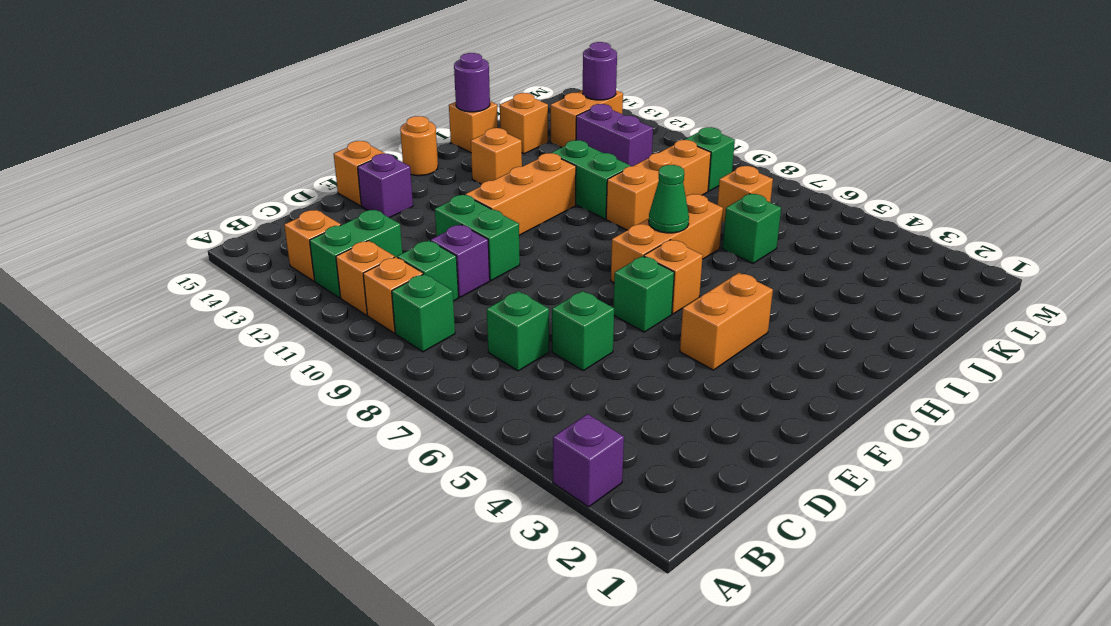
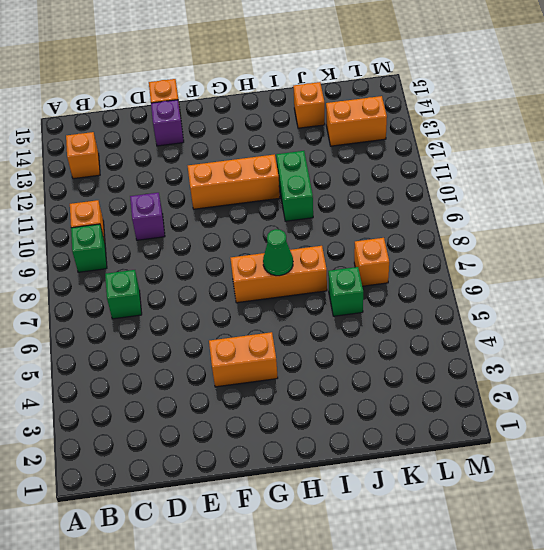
none -> purple 1x1 brick [553,414,624,507]
none -> orange 1x1 brick [336,241,395,315]
none -> green 1x2 brick [310,210,402,298]
none -> green 1x1 brick [398,241,458,301]

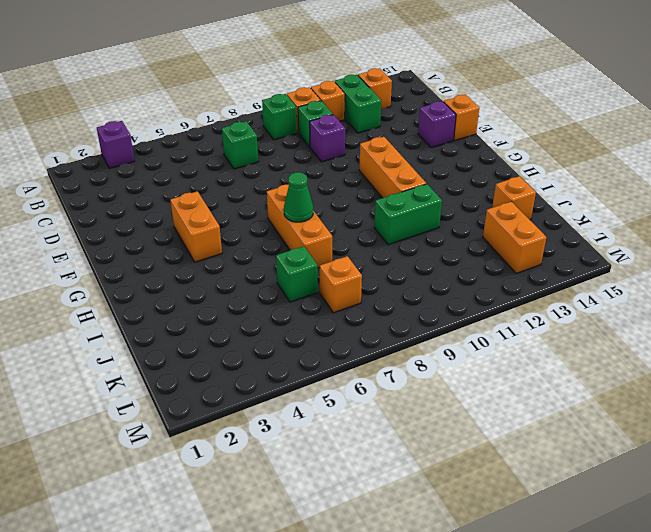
none -> green 1x1 brick [552,291,614,371]
none -> green 1x2 brick [435,195,520,281]
none -> green 1x1 brick [613,256,674,332]
none -> orange 1x1 brick [644,240,703,314]

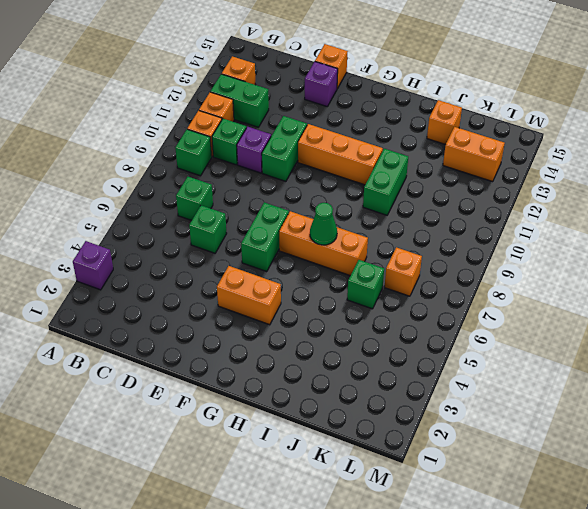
green 1x2 brick [241,202,289,272] -> green 1x1 brick [613,256,674,332]
none -> orange 1x1 brick [644,240,703,314]
none -> orange 1x1 round brick [400,116,438,176]
none -> orange 1x1 brick [471,128,522,184]
none -> orange 1x3 brick [606,140,711,230]

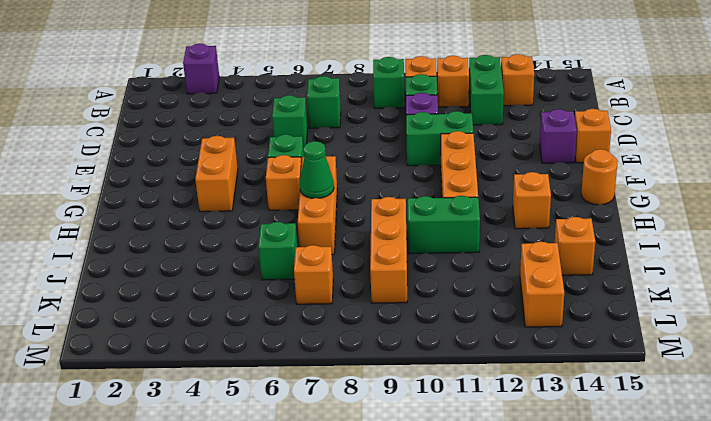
none -> orange 1x1 brick [449,101,498,153]
none -> purple 1x2 brick [576,104,653,166]
none -> green 1x1 brick [684,127,735,191]
none -> purple 1x1 round brick [454,53,490,112]

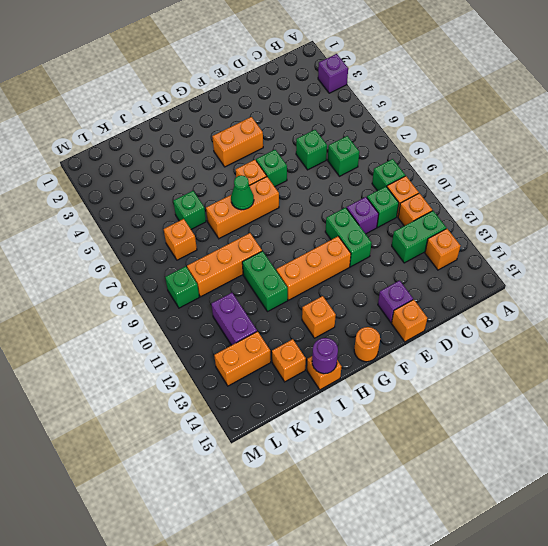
none -> purple 1x1 round brick [583,42,617,100]

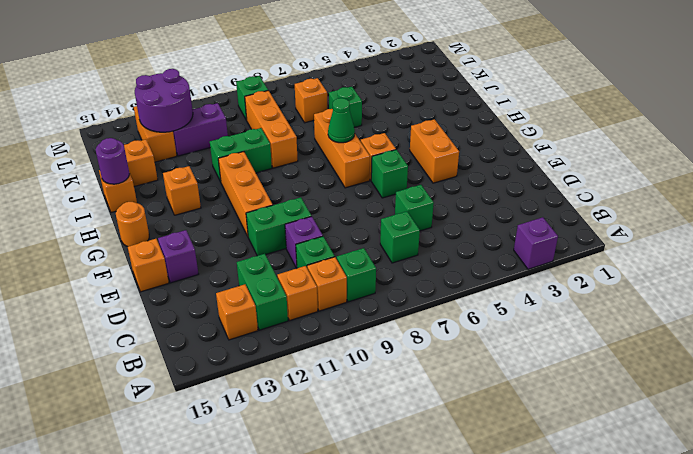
purple 2x2 round brick [135,69,193,132] -> purple 1x1 round brick [583,42,617,100]

